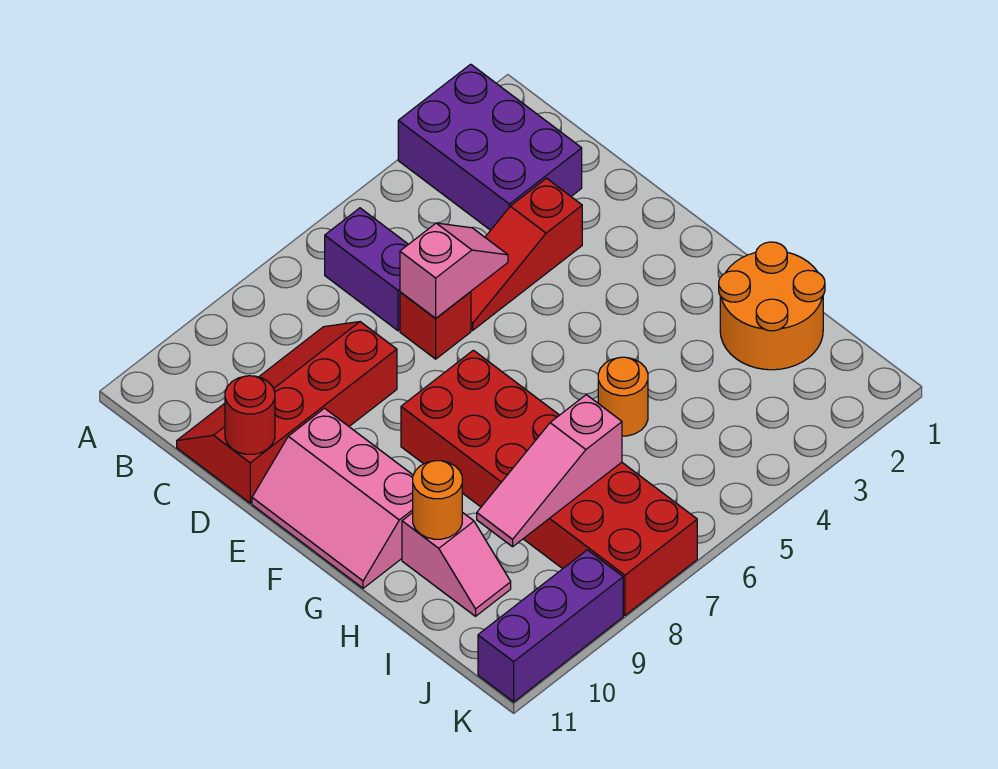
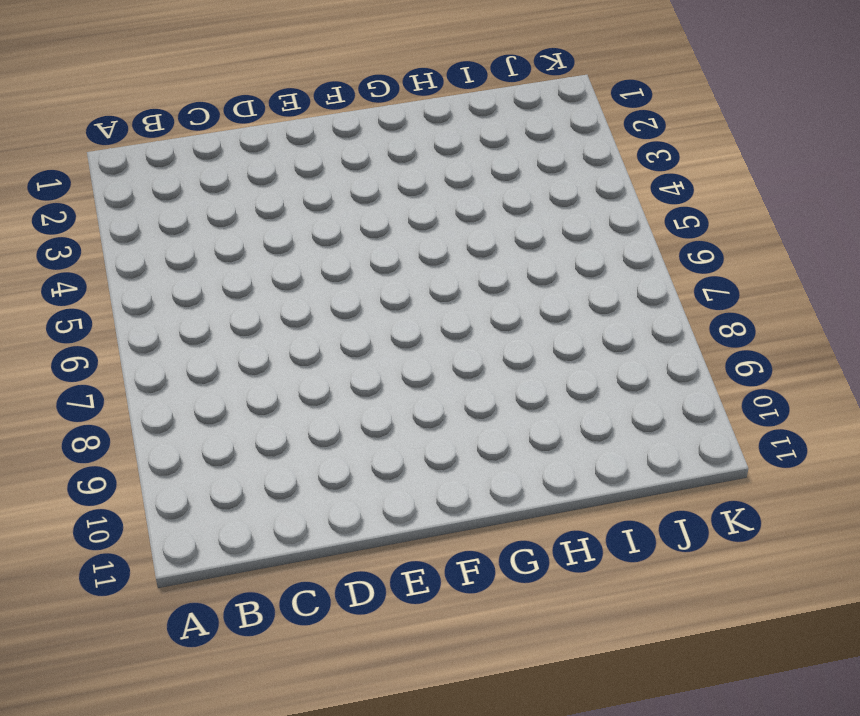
none -> purple 2x3 brick [398,64,582,230]
none -> purple 1x2 brick [325,208,408,331]
none -> red 2x4 slope [177,322,397,503]

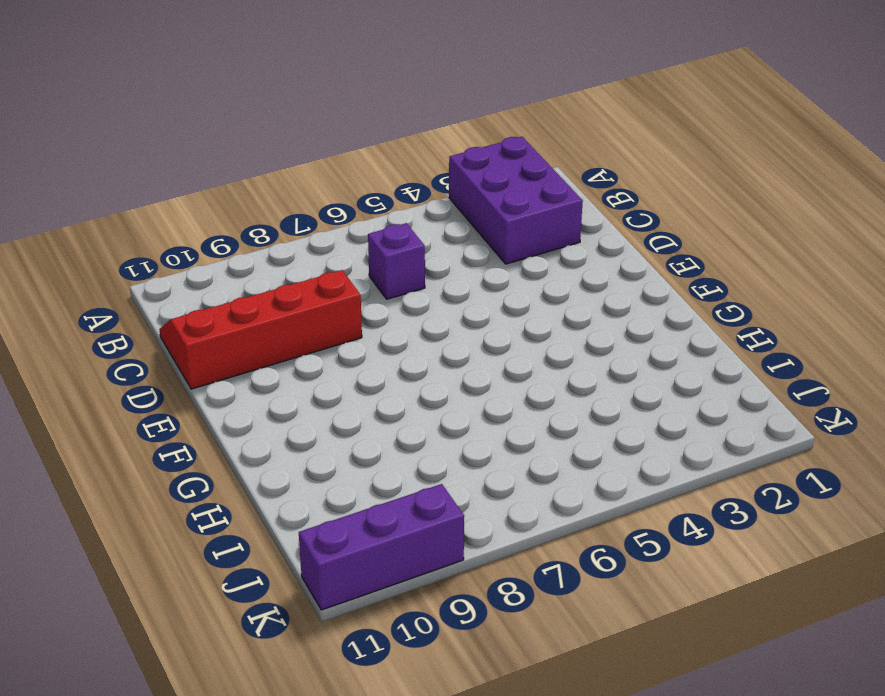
purple 1x1 brick [368,223,425,299] -> purple 1x2 brick [325,208,408,331]
none -> red 1x3 slope [471,178,582,330]
none -> red 1x1 brick [400,292,471,359]
none -> pink 2x3 slope [252,408,413,588]

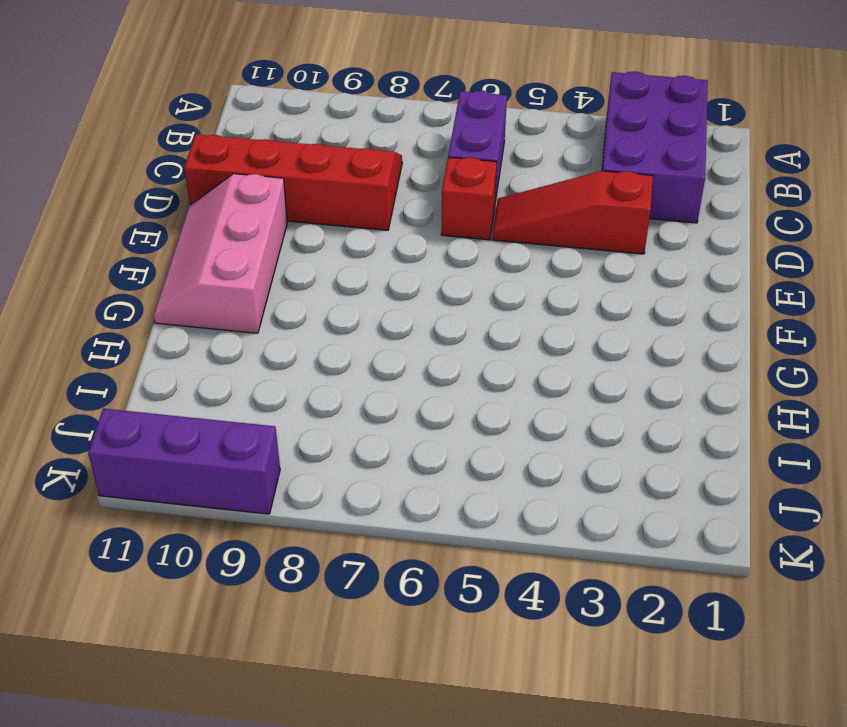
none -> red 2x6 brick [401,350,697,615]
none -> orange 2x2 round brick [719,242,825,370]
none -> orange 1x1 round brick [598,357,648,436]

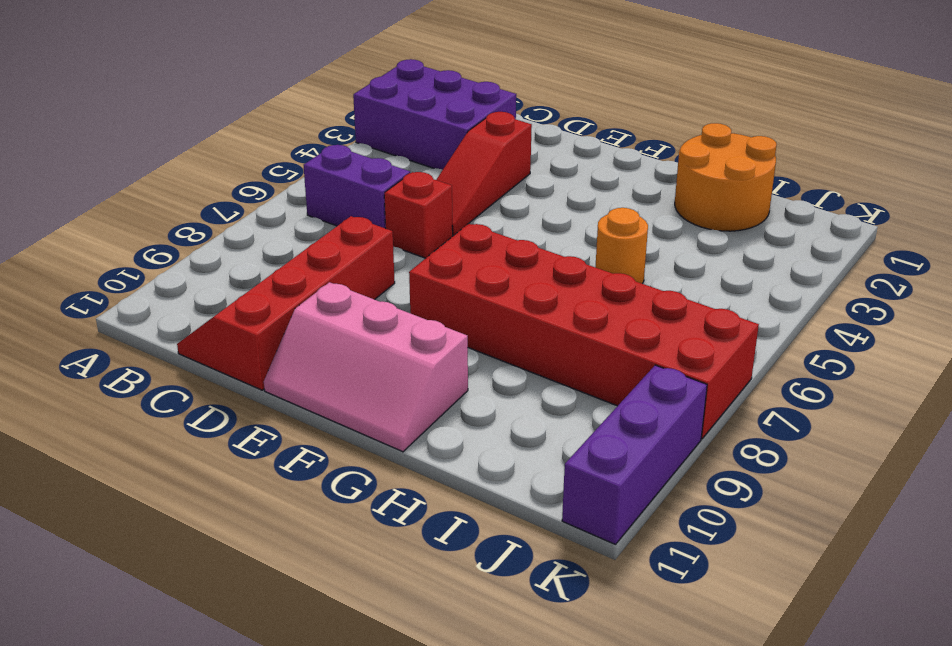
none -> pink 1x2 slope [402,512,511,616]
none -> pink 1x2 slope [400,223,508,318]
none -> red 1x1 round brick [225,376,275,454]

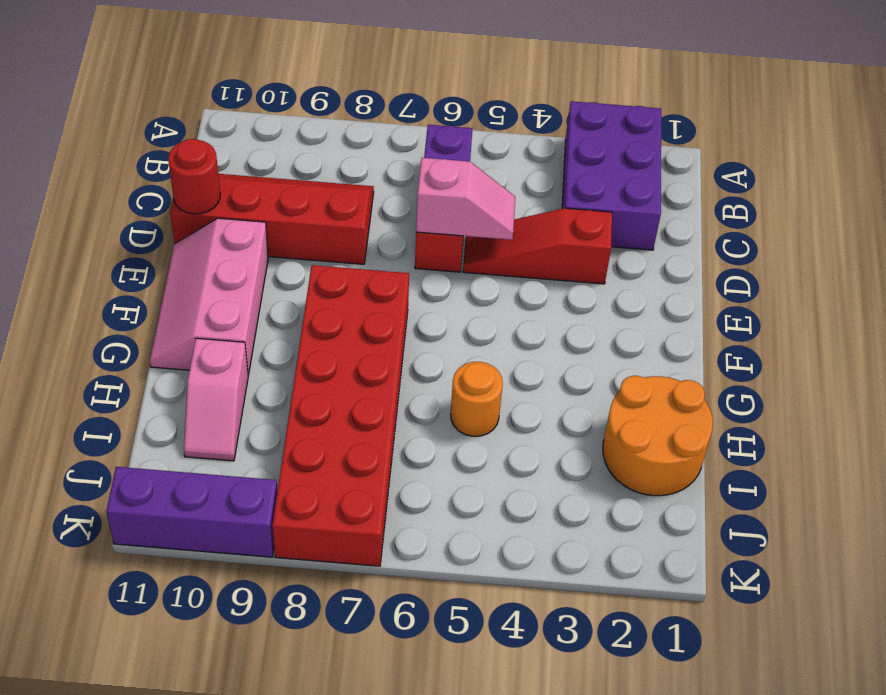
none -> orange 1x1 round brick [413,461,462,539]
none -> pink 1x3 slope [477,395,622,547]

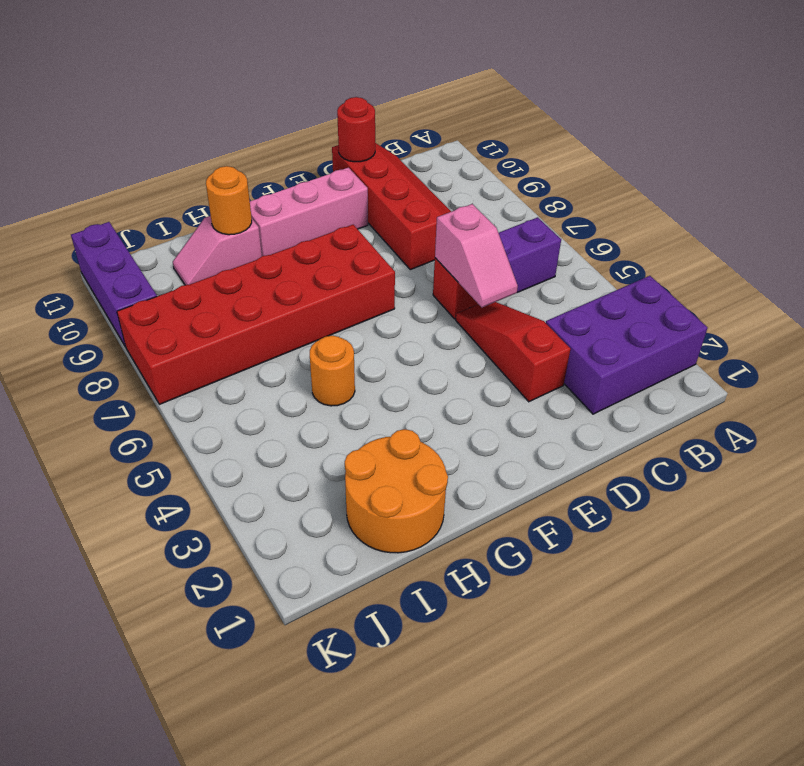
none -> pink 1x3 slope [477,395,622,547]

